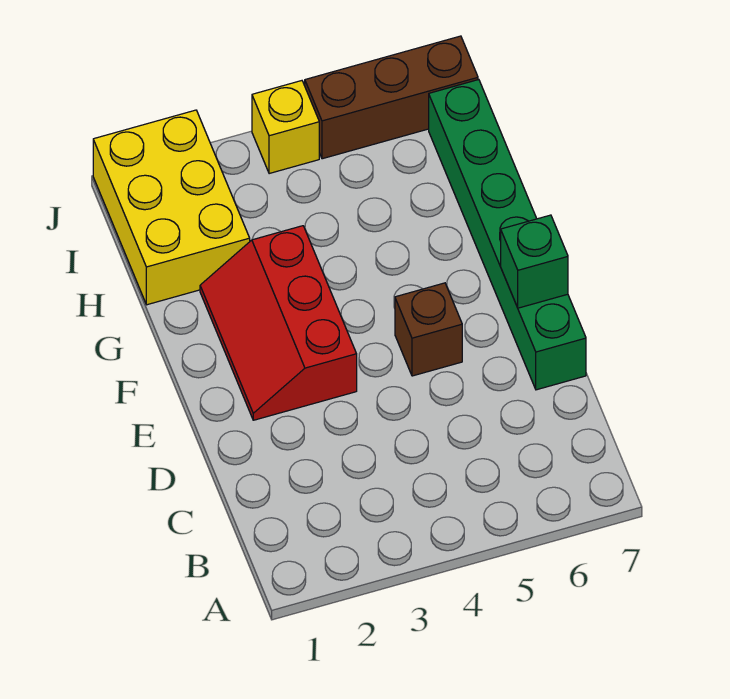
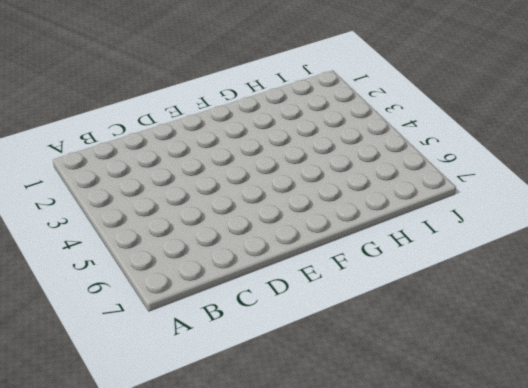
none -> green 1x6 brick [429,80,586,390]
none -> red 2x3 slope [200,226,357,420]

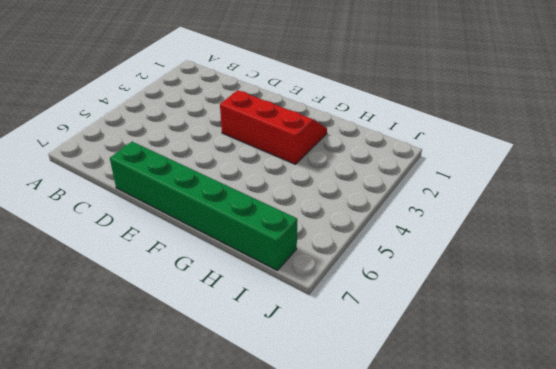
none -> brown 1x1 brick [395,283,462,376]
none -> yellow 2x3 brick [93,110,250,305]

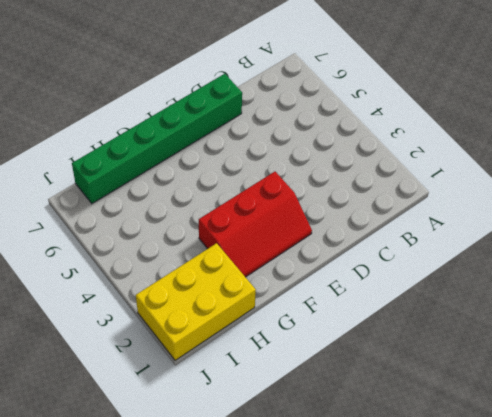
none -> brown 1x1 brick [395,283,462,376]
none -> yellow 1x1 brick [252,81,319,174]

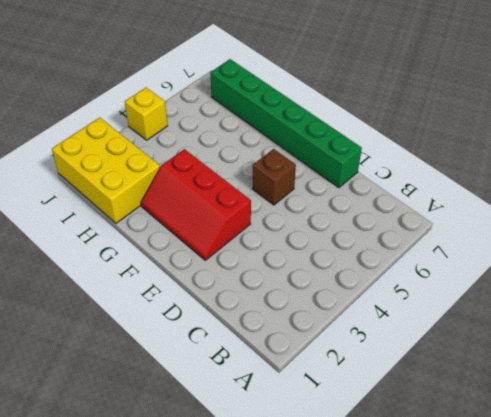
none -> brown 1x3 brick [305,36,478,159]
none -> green 1x1 brick [501,215,568,308]

